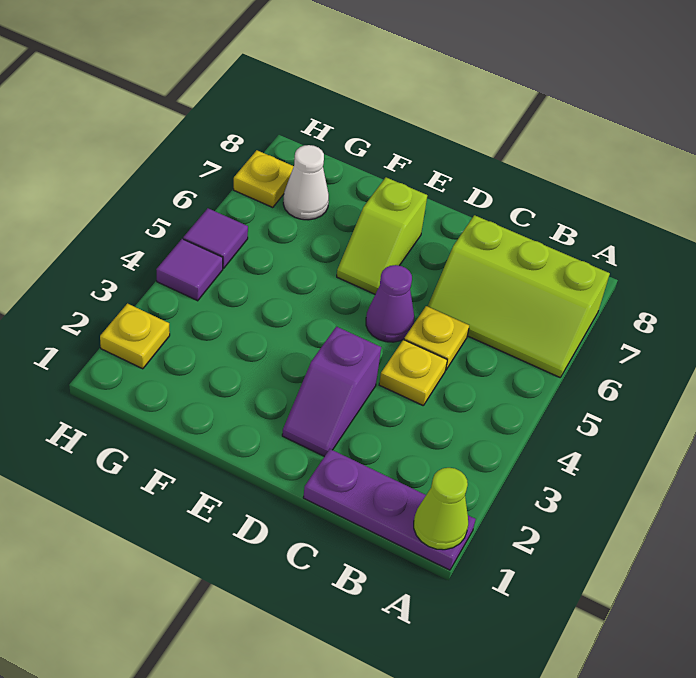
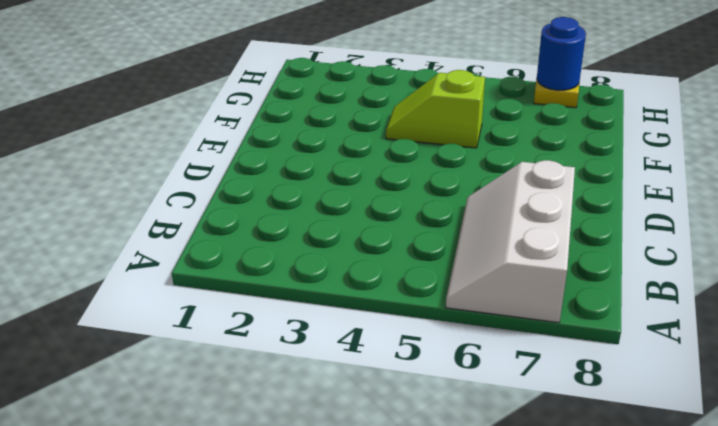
white 2x3 slope [446,160,575,323] -> lime 2x3 slope [428,215,610,377]
lime 1x2 slope [386,70,485,148] -> lime 1x2 slope moved to [337,177,427,294]
blue 1x1 round brick [537,17,586,90] -> none
none -> purple 1x3 plate [303,449,476,570]
none -> yellow 1x1 plate [379,340,447,405]
none -> yellow 1x1 plate [404,306,469,370]

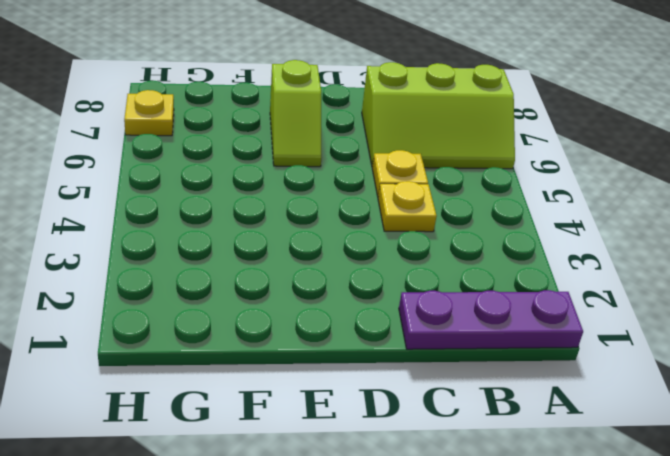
none -> purple 1x2 slope [282,327,381,456]
none -> purple 1x1 cone [366,265,414,342]
none -> white 1x1 cone [283,145,329,220]

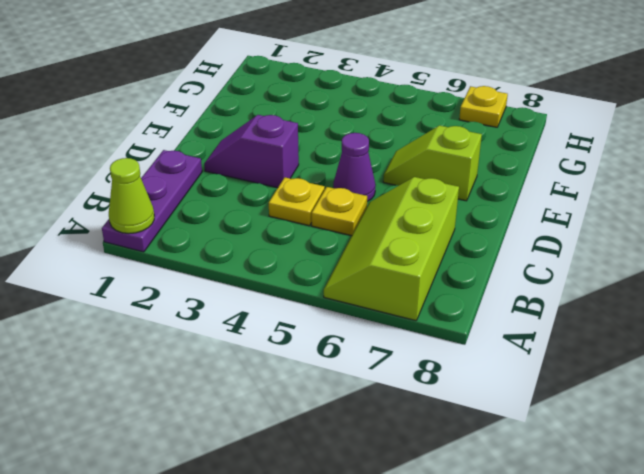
none -> white 1x1 cone [283,145,329,220]
none -> yellow 1x1 plate [100,304,170,369]
none -> purple 1x1 tile [156,239,223,301]

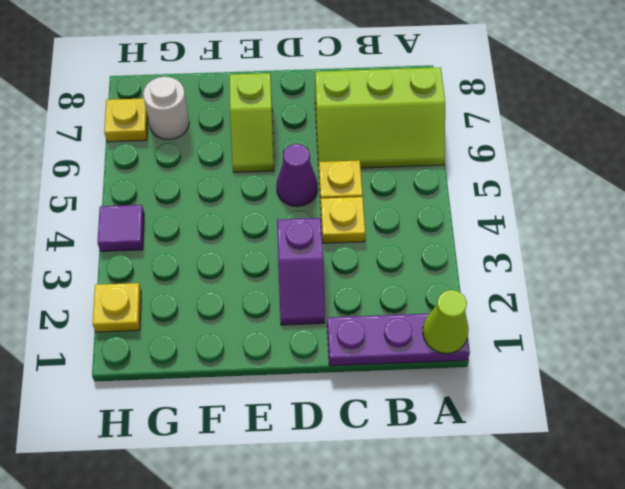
white 1x1 round brick [143,77,189,140] -> white 1x1 cone [283,145,329,220]
none -> purple 1x1 tile [183,208,248,268]

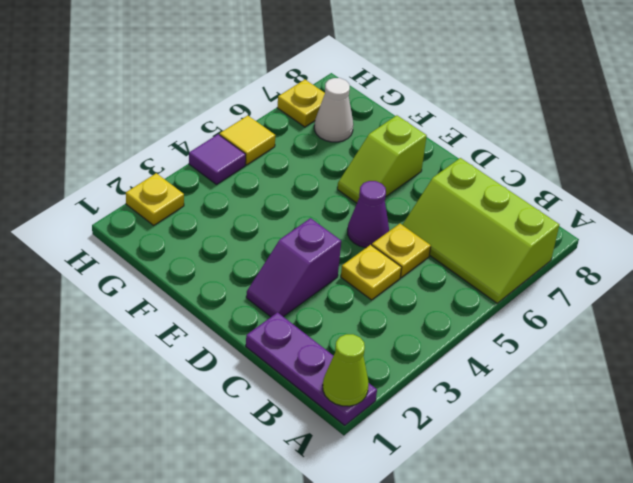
yellow 1x1 tile [220,116,275,165] -> purple 1x1 tile [183,208,248,268]

